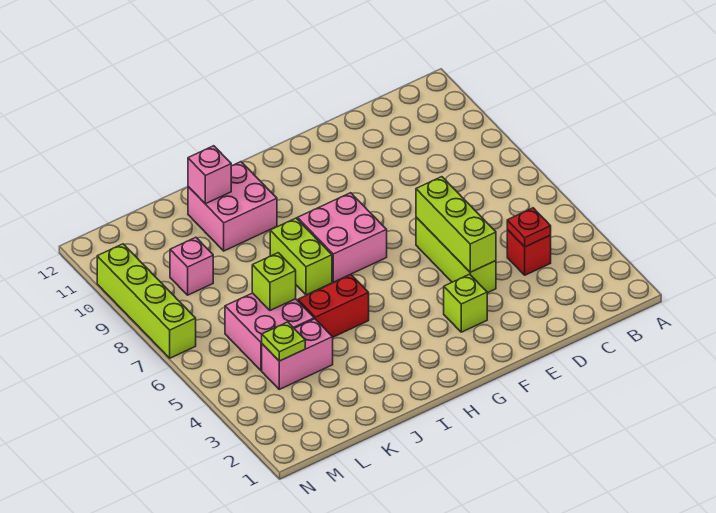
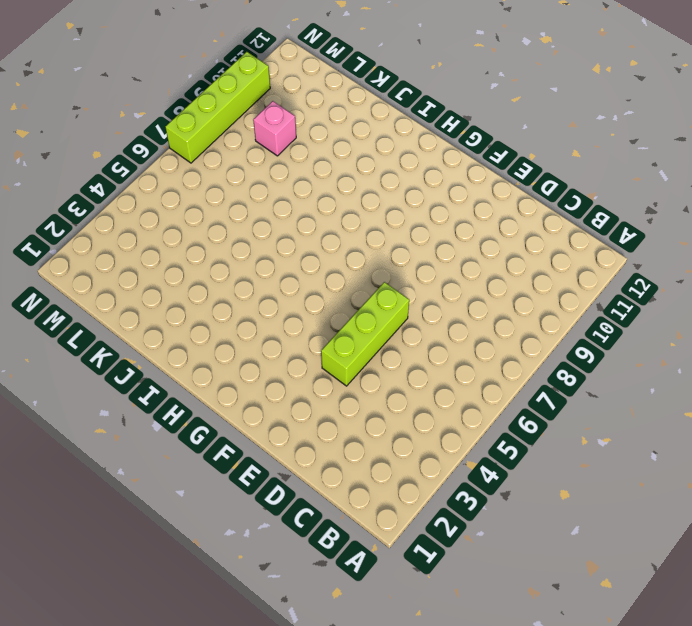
none -> red 1x1 brick [507,230,551,275]
none -> lime 1x1 brick [444,274,487,332]
none -> pink 2x2 brick [297,193,387,282]

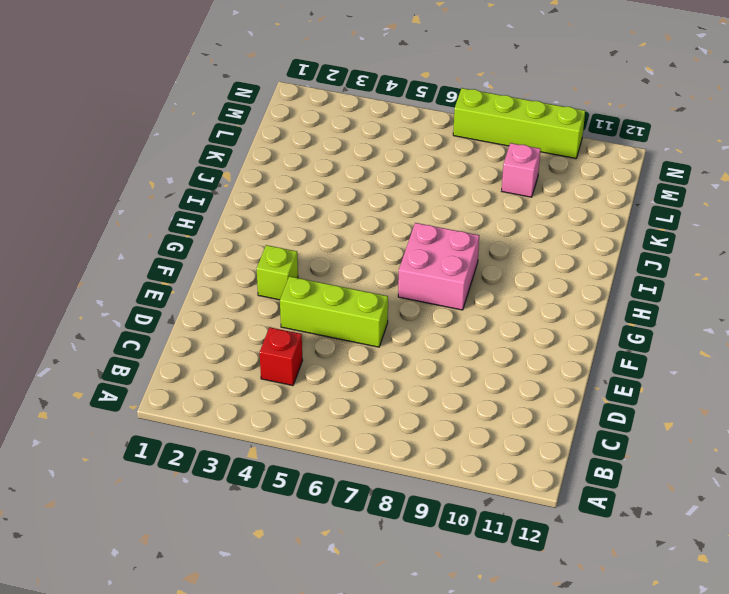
none -> red 1x2 brick [298,275,369,337]
none -> lime 1x2 brick [270,218,332,295]
none -> pink 2x2 brick [188,162,277,251]

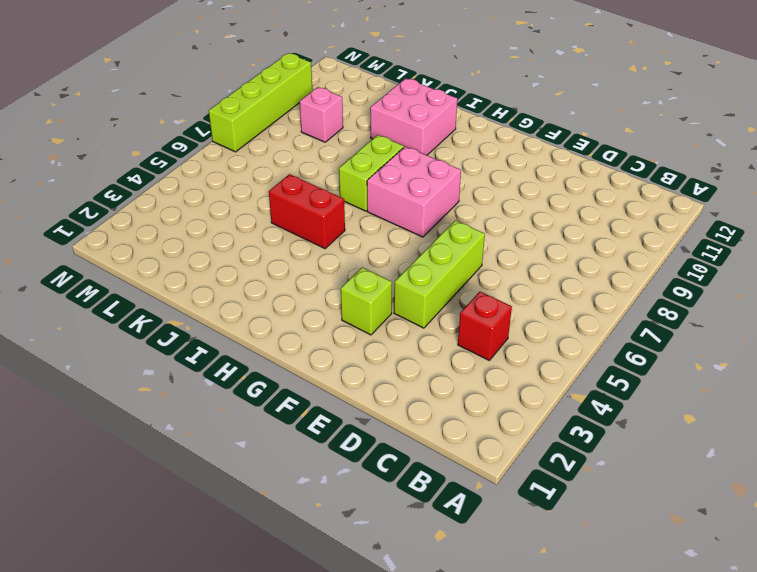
none -> pink 1x2 brick [262,319,333,389]
none -> pink 2x2 brick [225,293,314,371]
none -> red 1x1 plate [507,208,551,247]

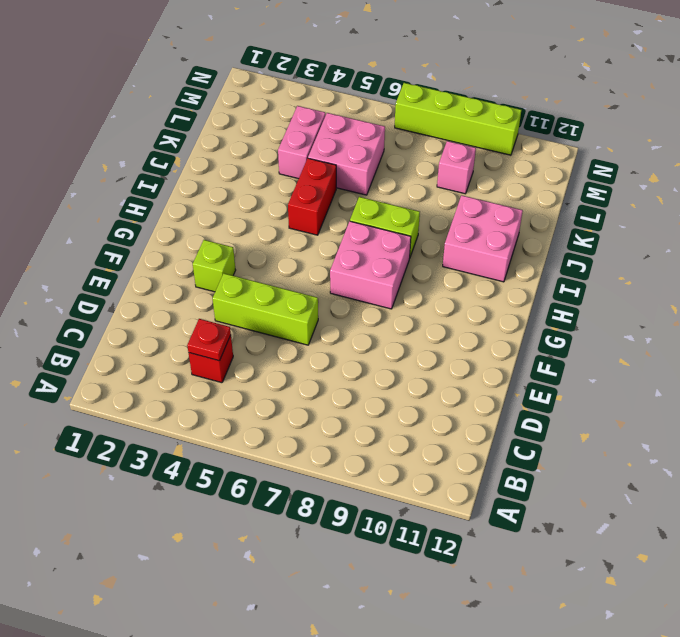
none -> lime 1x3 brick [416,177,496,272]
none -> pink 1x1 brick [188,146,231,204]
none -> lime 1x1 brick [252,253,296,310]

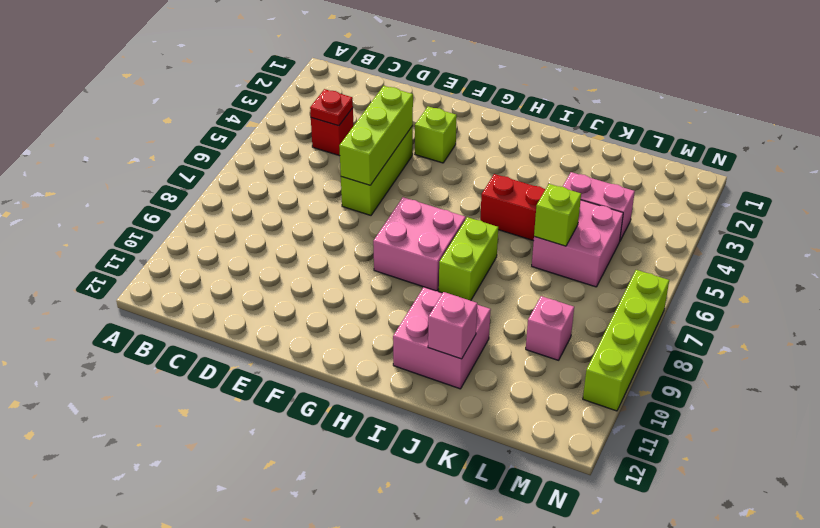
none -> lime 1x1 plate [262,322,305,361]

